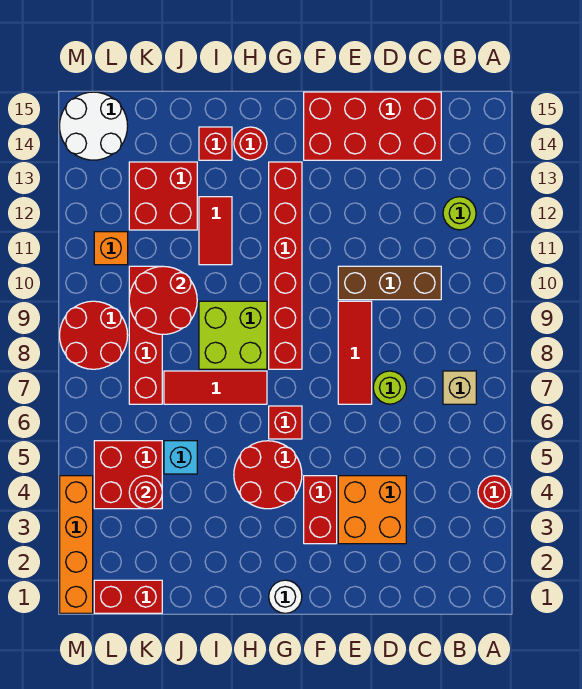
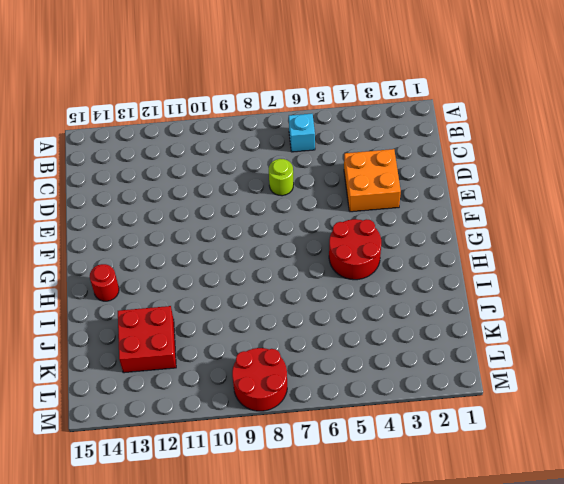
cyan 1x1 brick [289,114,315,152] -> cyan 1x1 brick moved to [164,441,197,474]
none -> red 1x1 round brick [478,476,511,509]
none -> tan 1x1 brick [443,371,476,404]
none -> lime 1x1 round brick [443,197,476,230]

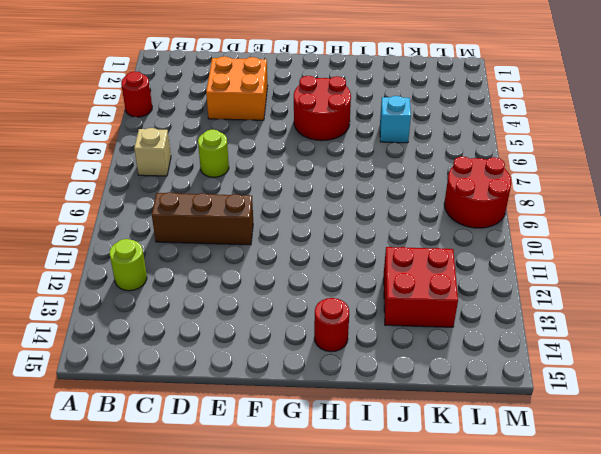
none -> red 2x4 brick [304,92,441,160]
none -> red 1x3 tile [338,301,372,404]
none -> red 1x2 brick [304,476,337,544]

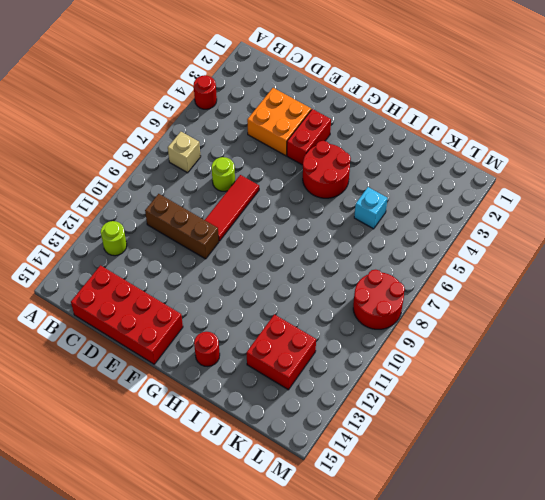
none -> white 1x1 round brick [269,580,302,613]
none -> red 1x1 brick [269,406,302,439]
none -> red 1x6 brick [269,162,302,369]

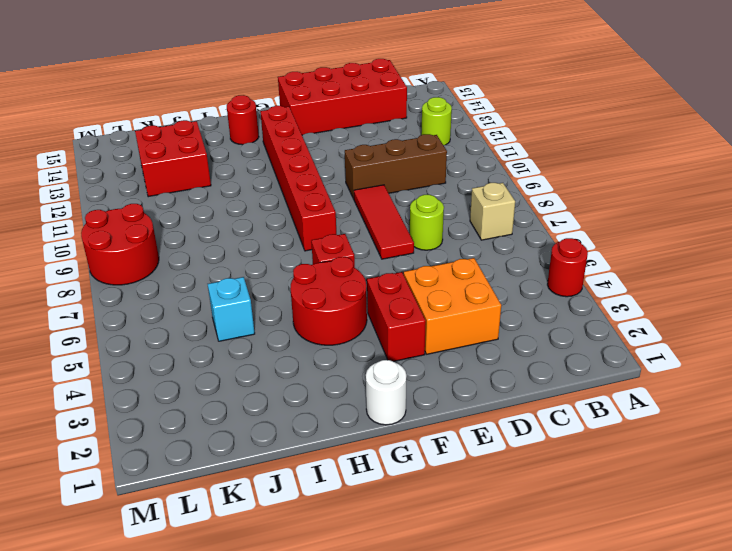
none -> red 1x3 tile [164,371,267,404]
none -> lime 2x2 brick [199,301,267,369]
none -> red 1x2 tile [199,197,232,265]

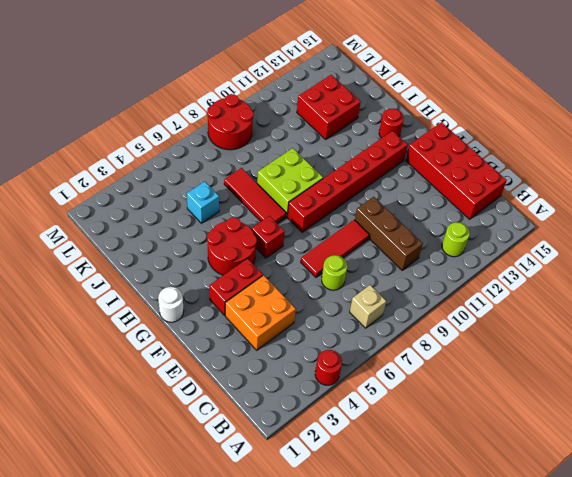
none -> red 1x2 tile [199,197,232,265]
none -> red 1x1 brick [199,127,232,160]
none -> red 1x2 brick [94,580,162,613]

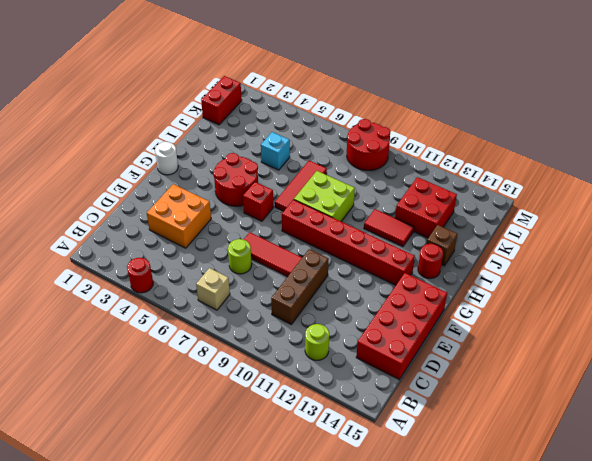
brown 1x1 brick [427,225,457,266] -> red 1x1 brick [199,127,232,160]
none -> red 1x2 brick [304,476,337,544]
none -> red 2x2 brick [94,441,162,509]
none -> red 1x4 brick [129,266,162,404]

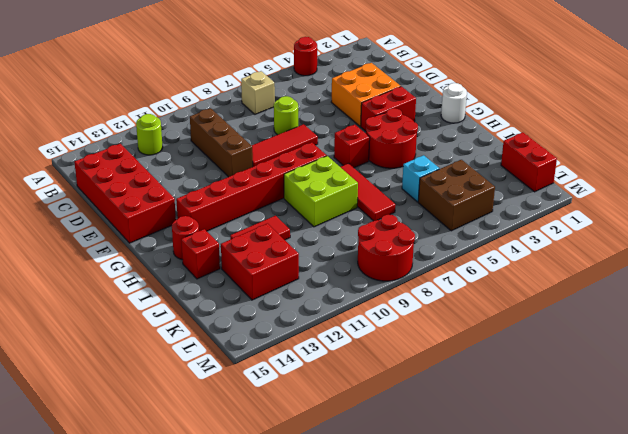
brown 2x2 brick [418,160,495,231] -> red 2x2 brick [94,441,162,509]
none -> red 1x4 brick [129,266,162,404]
none -> orange 1x1 brick [94,232,128,265]
none -> white 2x2 round brick [60,92,128,160]

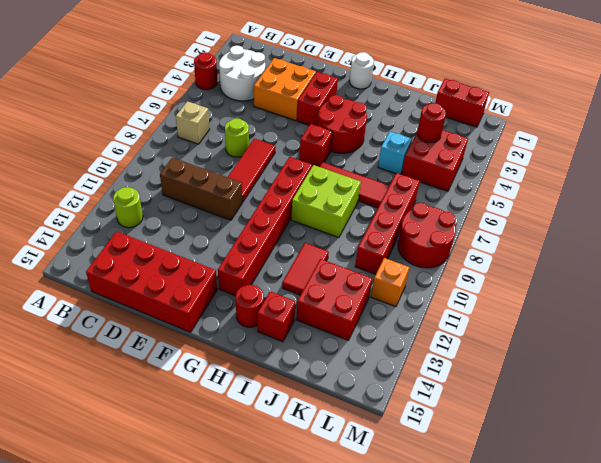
white 2x2 round brick [219,46,265,101] -> white 2x2 round brick moved to [60,92,128,160]
none -> orange 1x4 brick [60,476,93,613]
none -> red 2x2 round brick [129,266,197,334]

